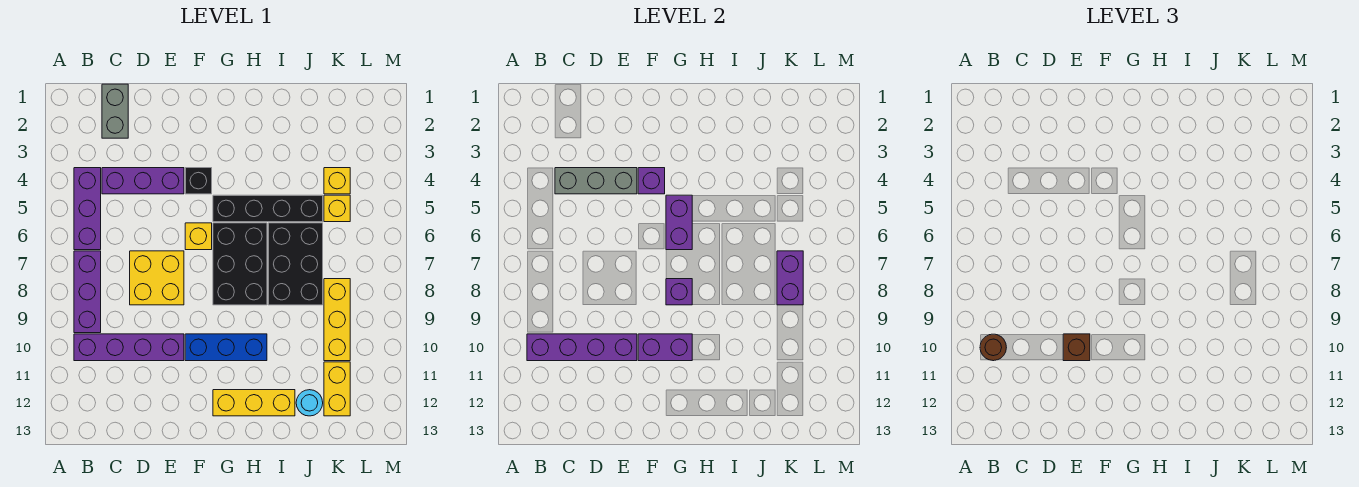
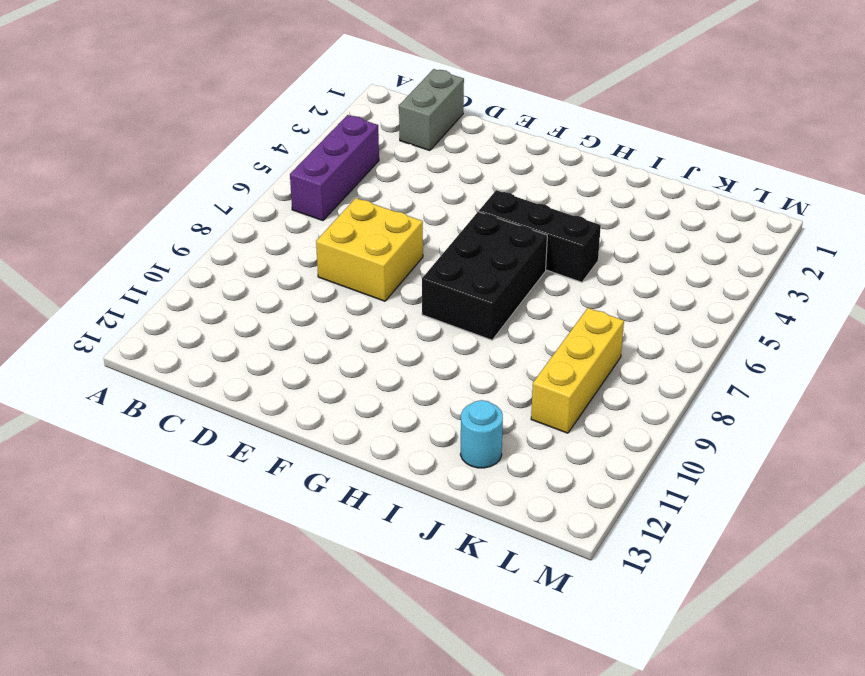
black 1x3 brick [479,190,601,282] -> black 1x4 brick [213,195,323,222]
none -> purple 1x3 brick [74,251,101,333]
none -> purple 1x4 brick [74,334,184,361]
none -> purple 1x3 brick [102,168,184,194]

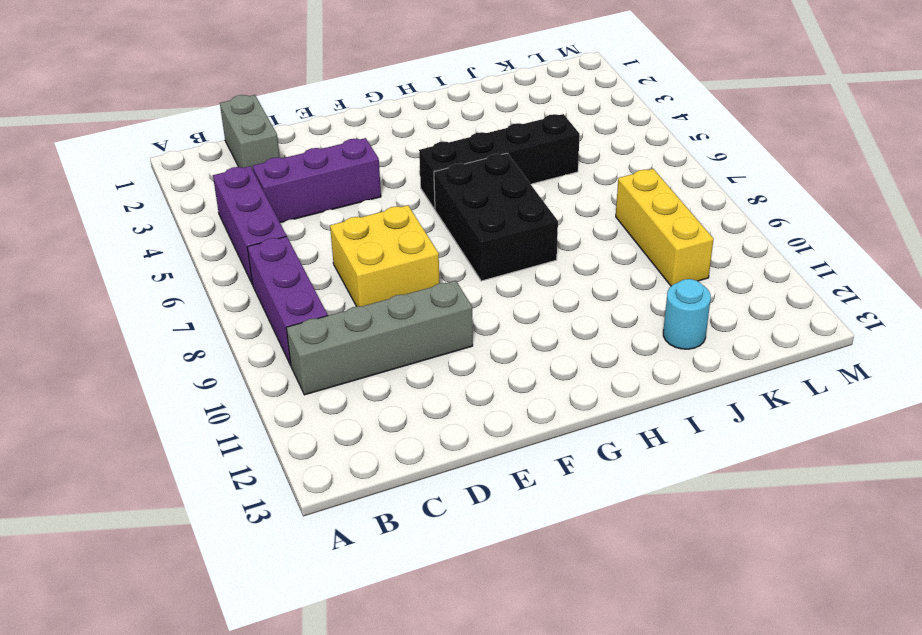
grey 1x4 brick [286,281,473,395] -> purple 1x4 brick [74,334,184,361]
none -> black 1x1 brick [185,168,212,194]
none -> yellow 1x1 brick [185,223,212,250]
none -> blue 1x3 brick [185,334,267,361]

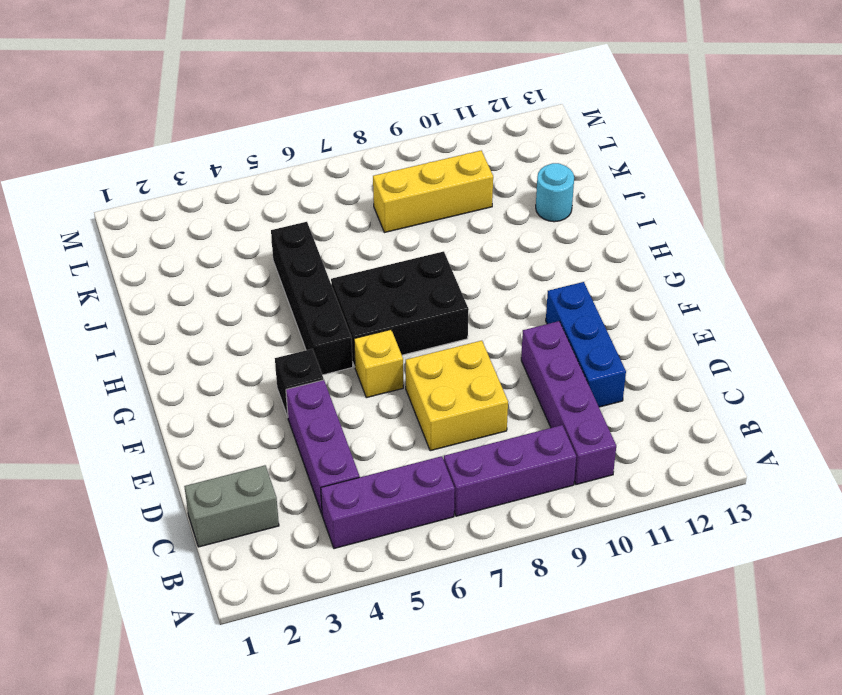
blue 1x3 brick [546,282,626,407] -> blue 1x3 brick moved to [185,334,267,361]
none -> yellow 1x3 brick [213,390,295,416]
none -> black 2x3 brick [268,223,323,305]
none -> yellow 1x1 brick [324,168,350,194]

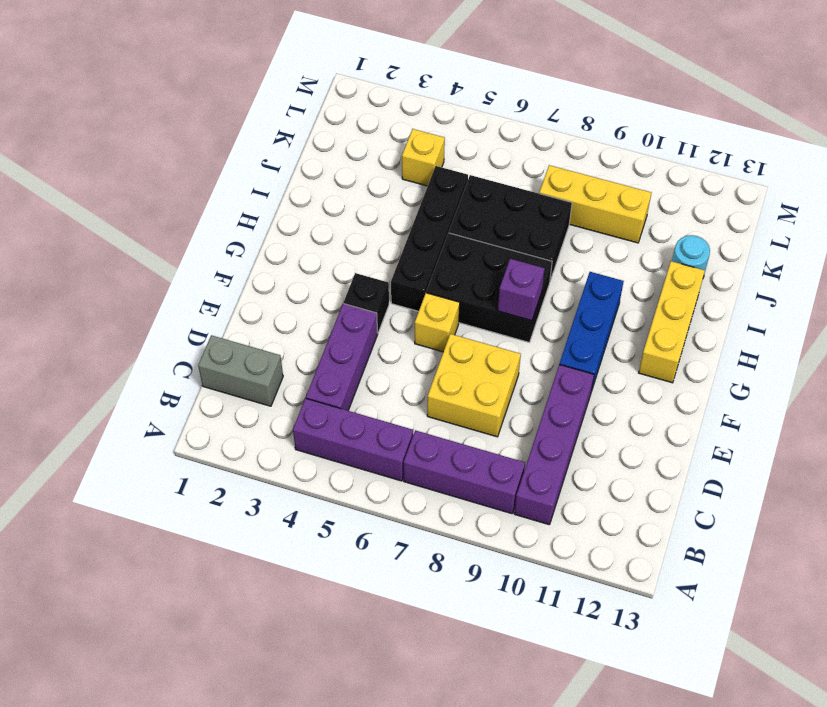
none -> yellow 1x1 brick [324,195,350,222]
none -> yellow 1x2 brick [324,362,350,416]
none -> purple 1x4 brick [527,334,637,361]

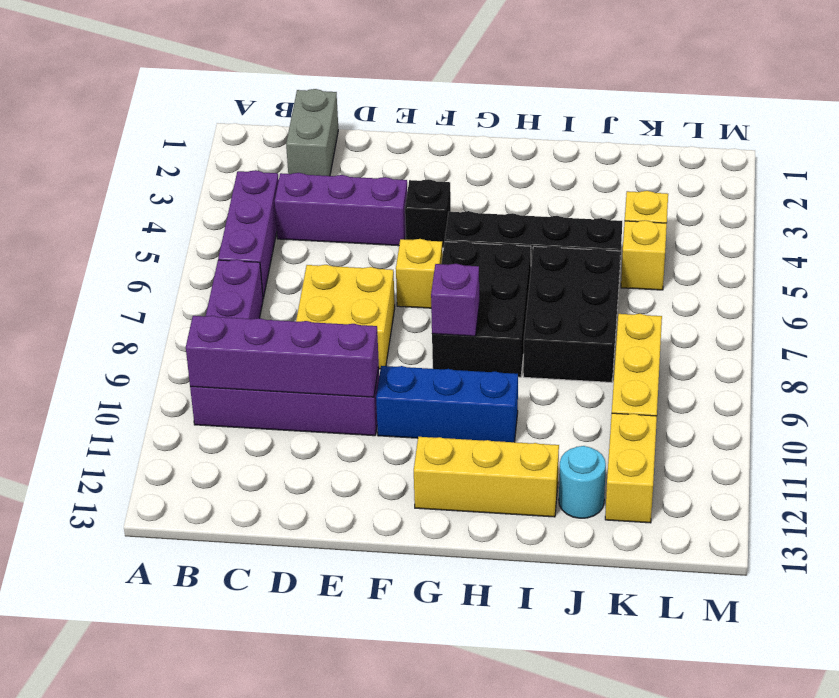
none -> grey 1x3 brick [555,168,637,194]
none -> purple 1x1 brick [638,168,665,194]
none -> purple 1x2 brick [638,334,692,361]

